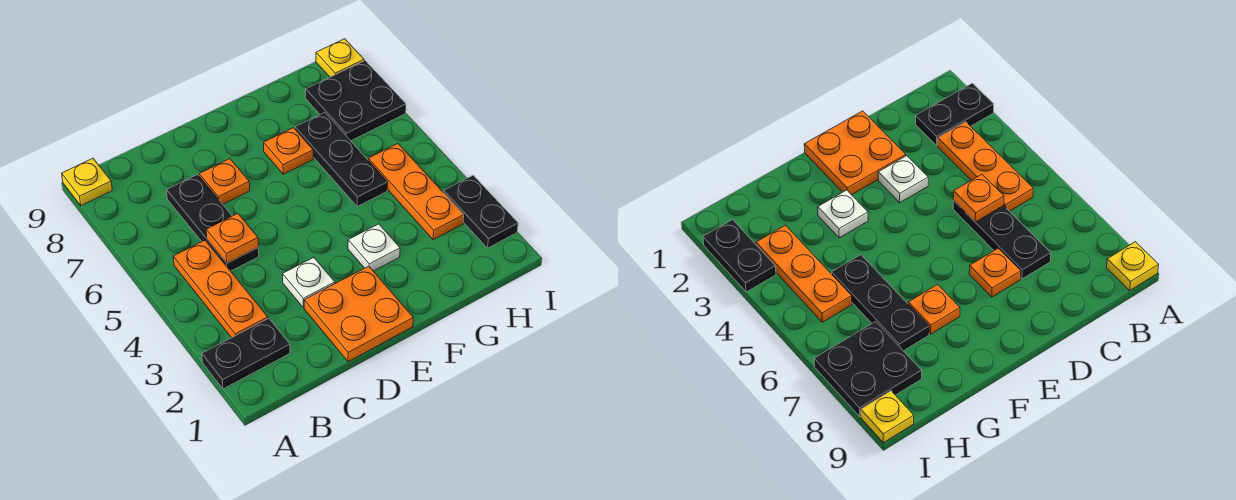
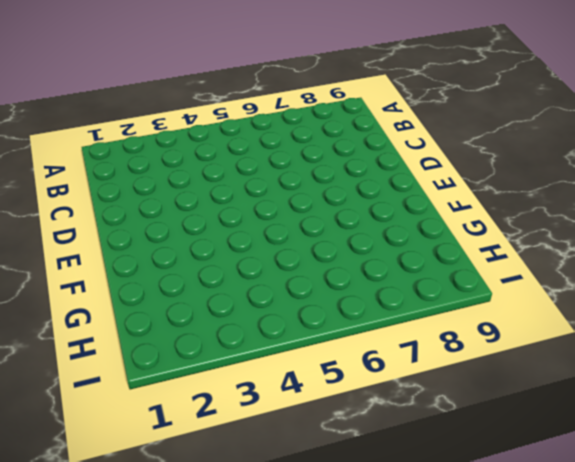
none -> black 1x2 plate [202,318,290,389]
none -> yellow 1x1 plate [62,158,112,206]
none -> orange 1x3 plate [173,240,268,338]

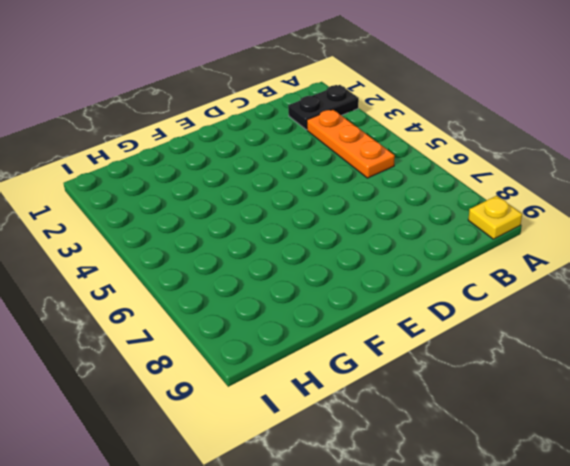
none -> black 1x3 plate [167,174,259,271]
none -> orange 2x2 plate [304,266,413,362]
none -> white 1x1 plate [282,258,335,308]

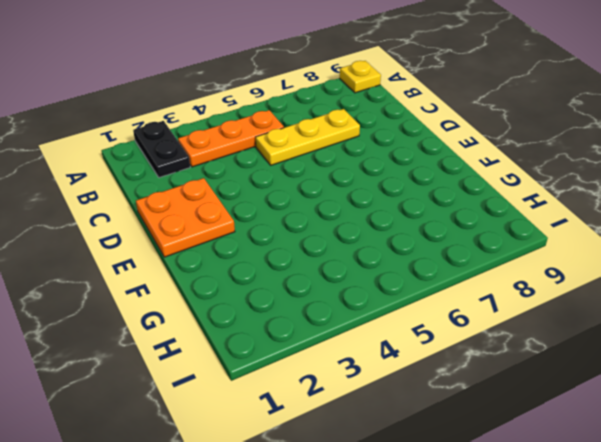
yellow 1x3 plate [256,109,360,165] -> black 1x3 plate [167,174,259,271]
none -> white 1x1 plate [282,258,335,308]
none -> orange 1x1 plate [199,159,250,204]
none -> white 1x1 plate [348,224,400,271]

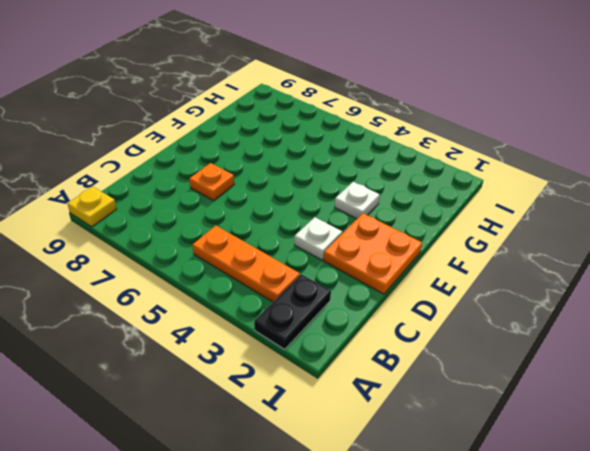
none -> black 1x3 plate [167,174,259,271]
none -> orange 1x1 plate [264,128,313,174]
none -> black 1x3 plate [295,112,388,206]

